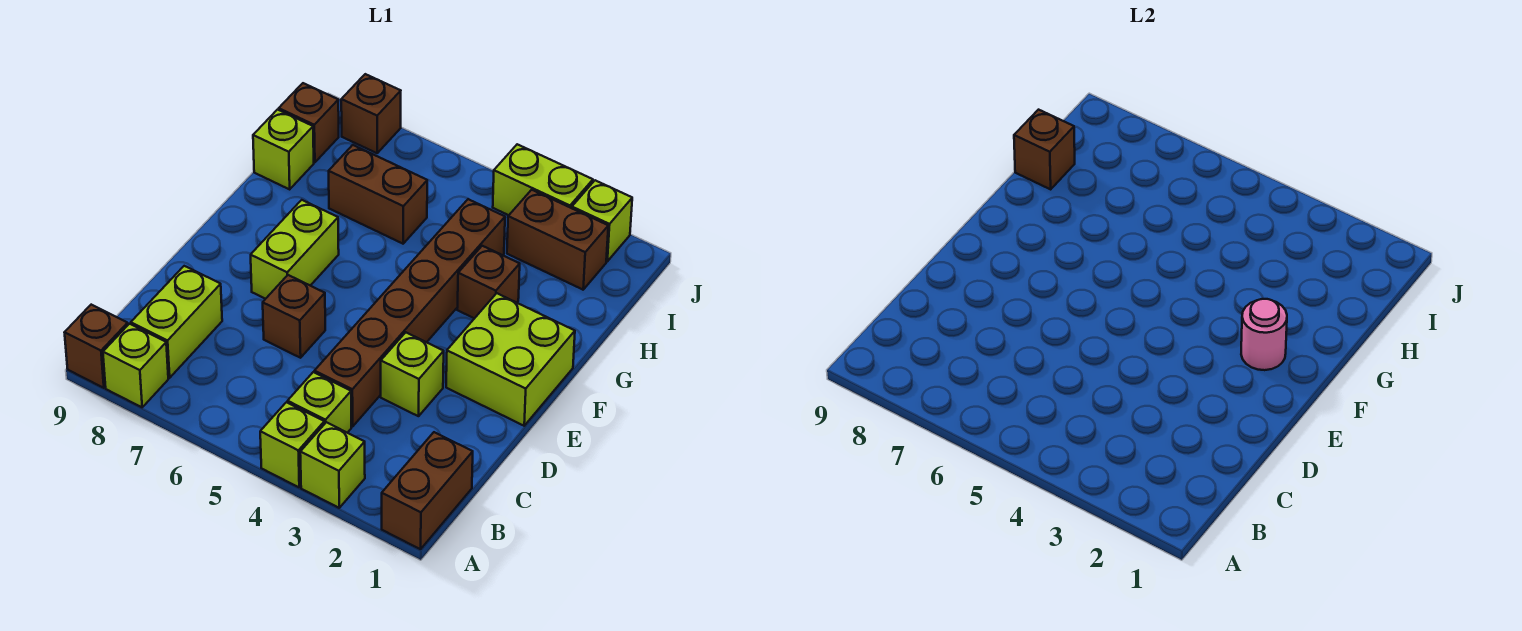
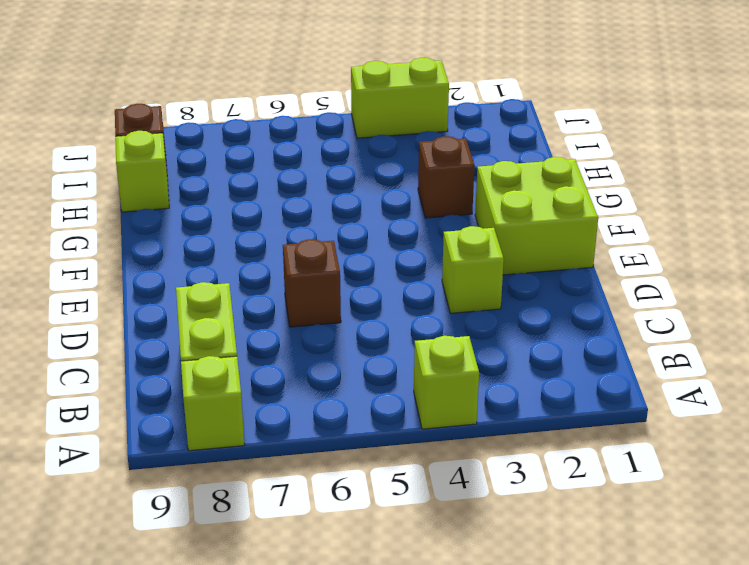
none -> brown 1x2 brick [382,432,473,549]
none -> lime 1x1 brick [300,422,365,508]
none -> brown 1x1 brick [65,305,128,388]

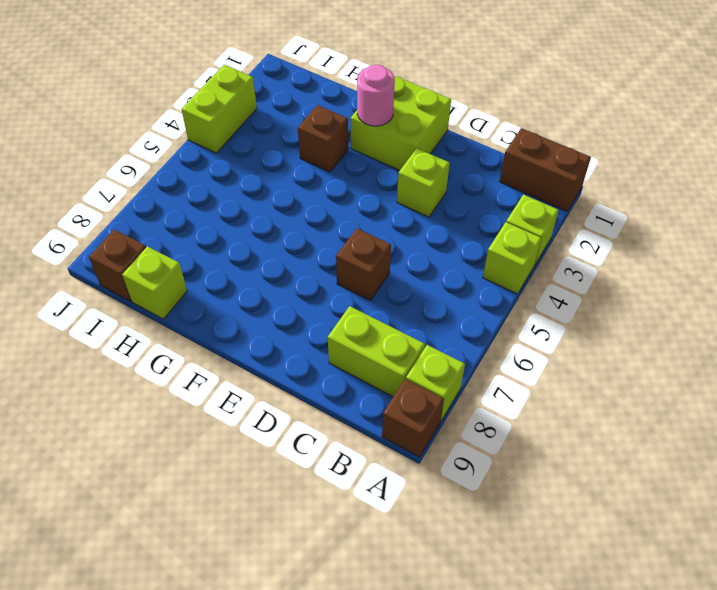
none -> lime 1x1 brick [288,372,351,433]
none -> brown 1x6 brick [314,199,505,426]
none -> lime 1x2 brick [251,200,339,299]

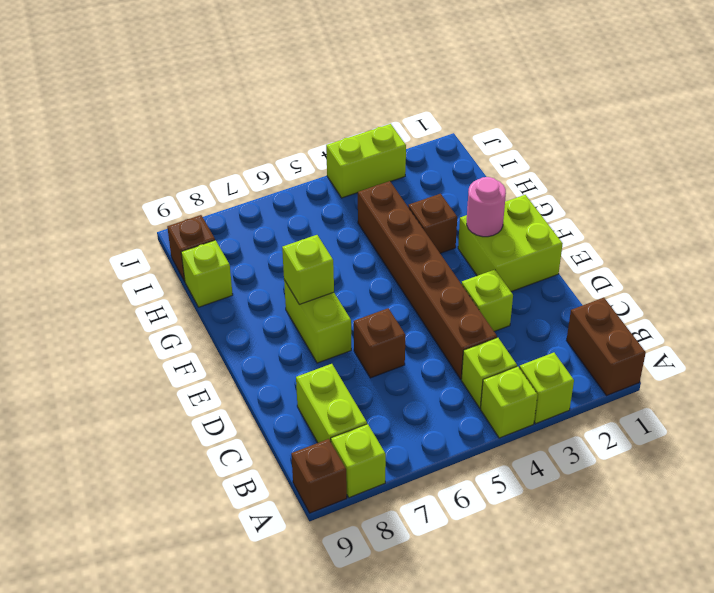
lime 1x1 brick [282,235,334,304] -> lime 1x1 brick moved to [572,180,632,261]
none -> brown 1x2 brick [329,145,427,244]
none -> brown 1x2 brick [507,190,608,290]
none -> brown 1x1 brick [341,74,401,153]

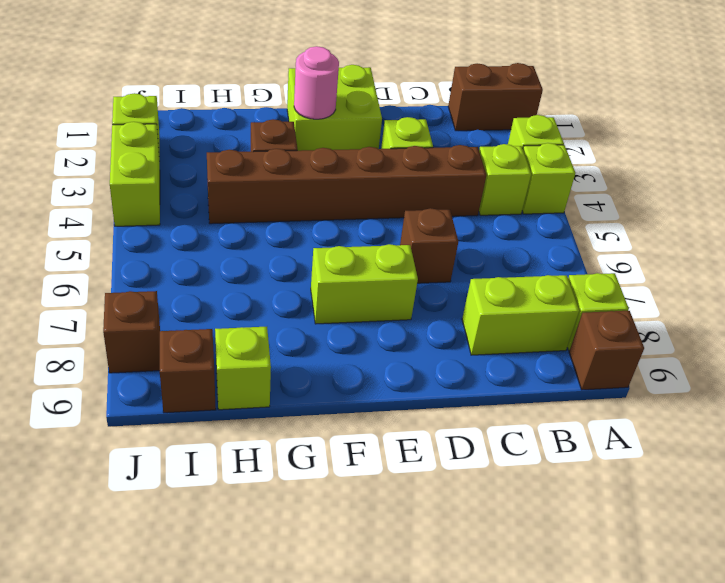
none -> brown 1x2 brick [329,145,427,244]
none -> brown 1x2 brick [507,190,608,290]
none -> brown 1x1 brick [1014,110,1075,189]

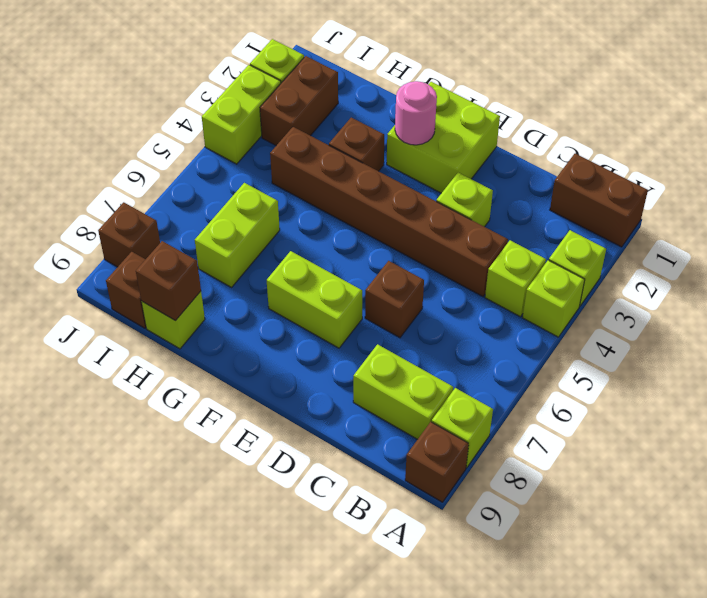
lime 1x2 brick [195,183,280,287] -> brown 1x2 brick [329,145,427,244]

